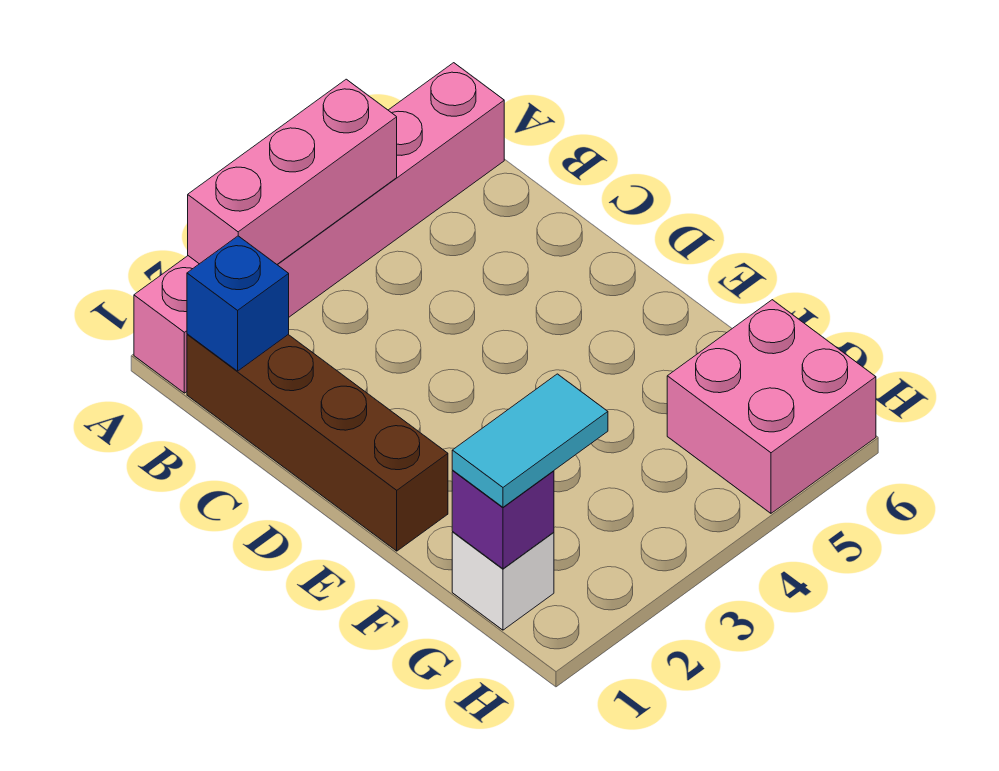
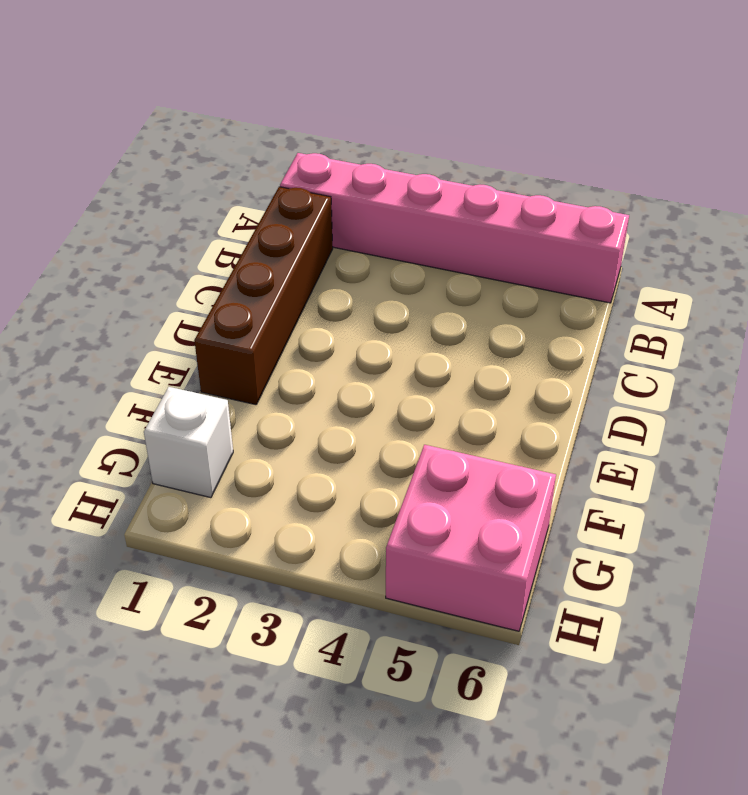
none -> pink 1x3 brick [188,79,397,264]
none -> blue 1x1 brick [187,236,289,371]

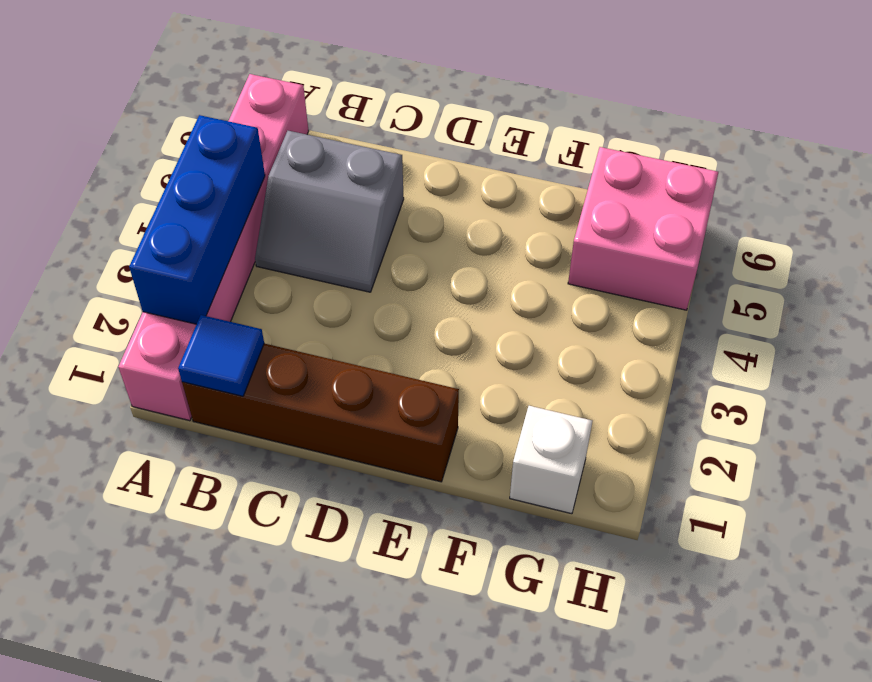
blue 1x3 brick [129,115,265,324] -> pink 1x3 brick [188,79,397,264]
blue 1x1 tile [178,315,264,396] -> blue 1x1 brick [187,236,289,371]
grey 2x2 slope [255,131,404,292] -> none
none -> purple 1x1 brick [452,471,554,569]
none -> cyan 1x2 tile [452,374,608,507]

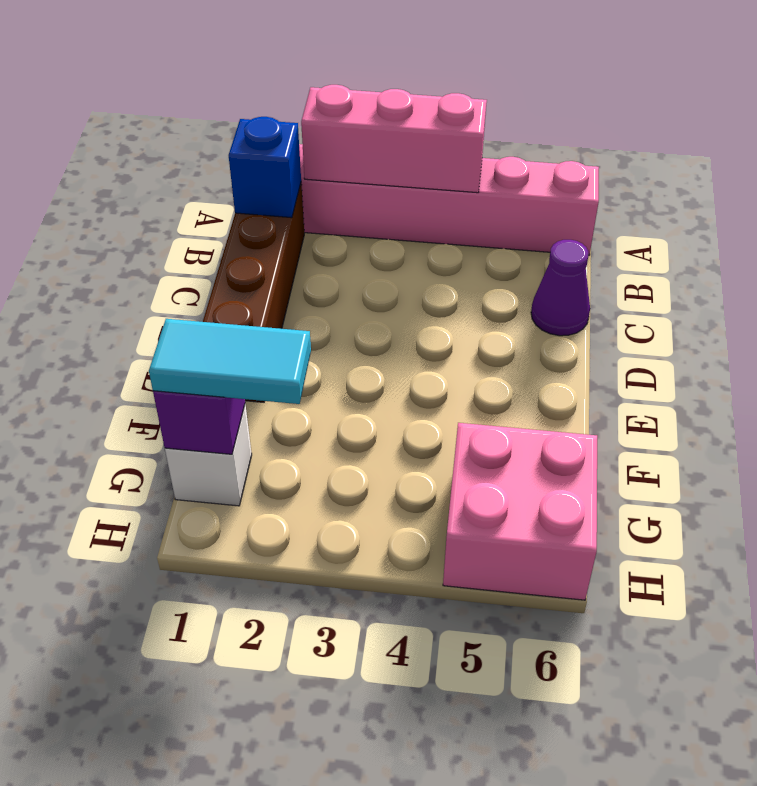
purple 1x1 cone [531,240,590,336] -> none

